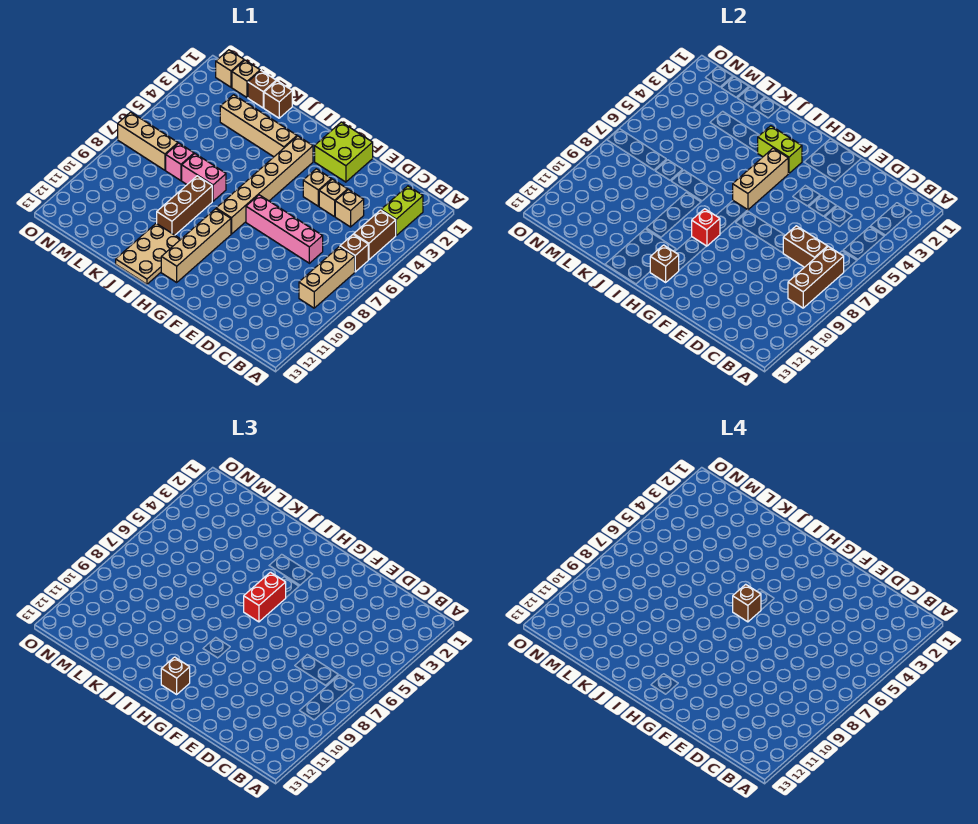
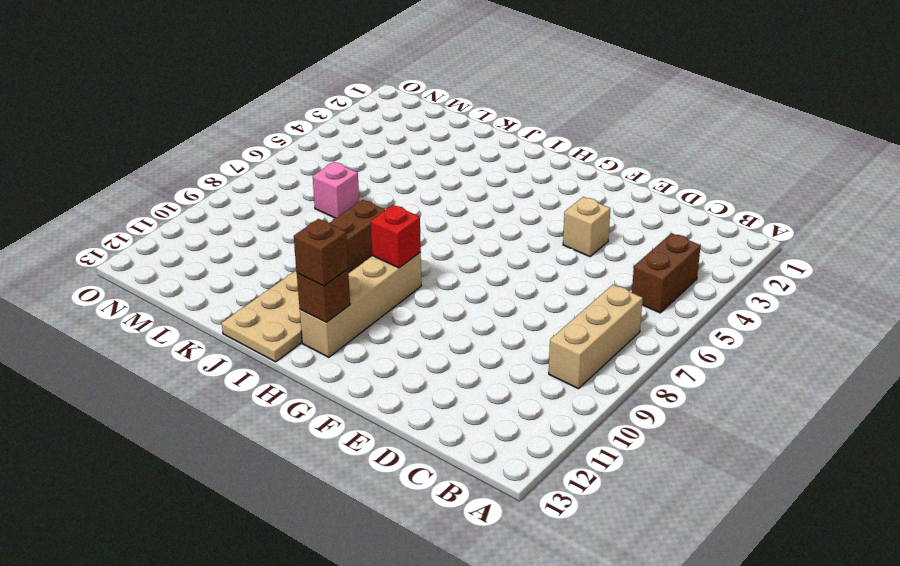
none -> lime 1x2 brick [381,186,423,235]
none -> brown 1x1 brick [340,234,368,272]
none -> tan 1x1 brick [335,189,364,227]
none -> pink 1x4 brick [246,195,323,263]

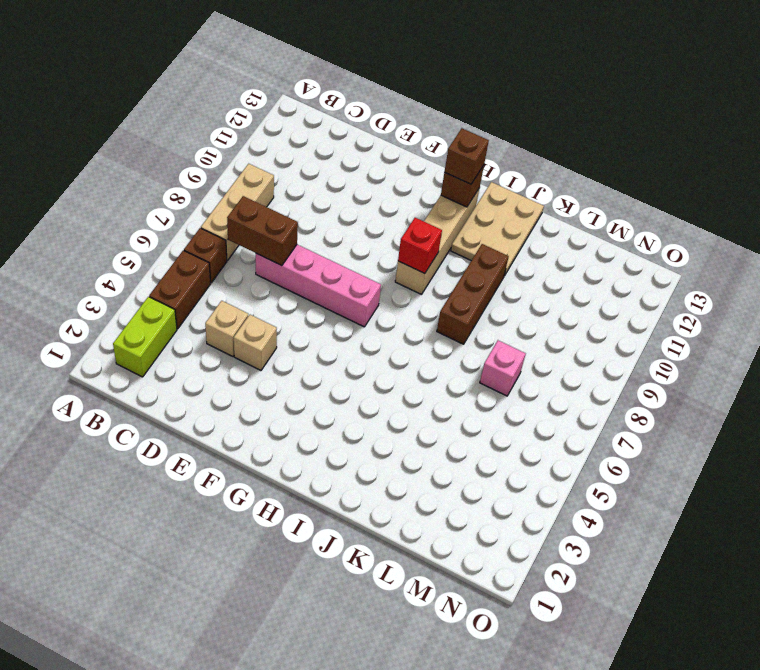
none -> lime 2x2 brick [315,122,373,182]
none -> tan 1x1 brick [303,169,332,206]
none -> tan 1x6 brick [216,136,313,234]
none -> tan 1x4 brick [220,95,297,157]

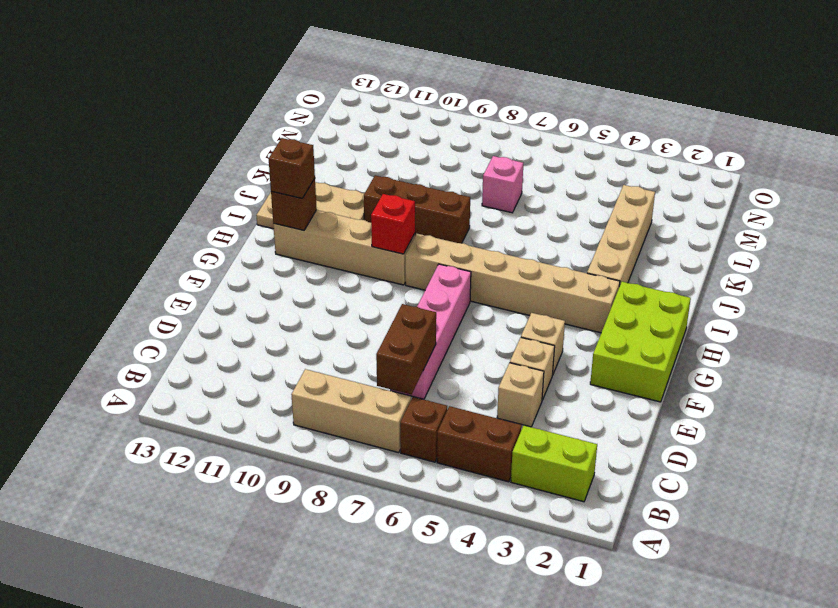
lime 2x3 brick [590,282,691,402] -> lime 2x2 brick [315,122,373,182]
none -> pink 1x2 brick [182,154,226,201]
none -> brown 1x1 brick [264,81,292,118]
none -> brown 1x1 brick [248,71,276,108]
none -> tan 1x1 brick [232,60,260,98]

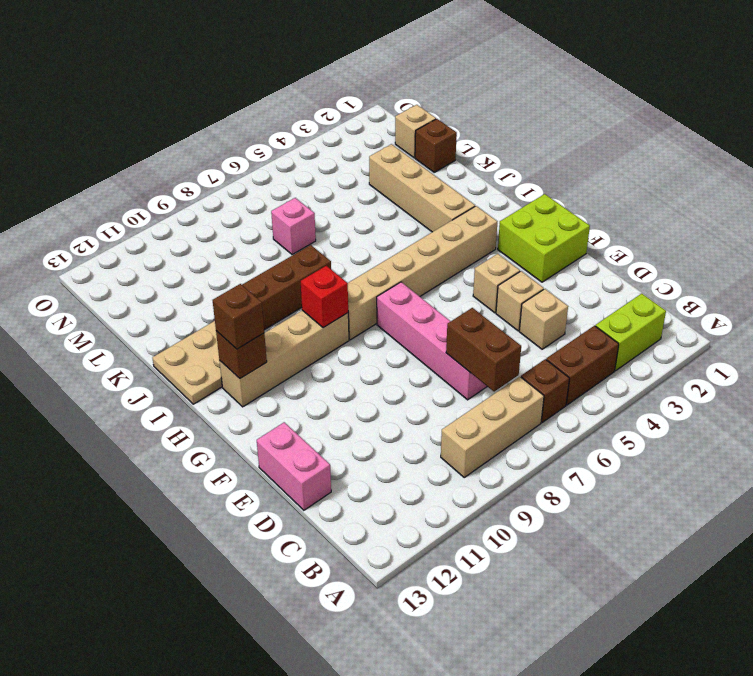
pink 1x2 brick [257,422,331,510] -> pink 1x2 brick moved to [182,154,226,201]
none -> brown 1x1 brick [264,81,292,118]
none -> tan 1x3 brick [118,112,178,170]
none -> tan 1x1 brick [216,50,244,87]
none -> brown 1x3 brick [788,247,844,308]

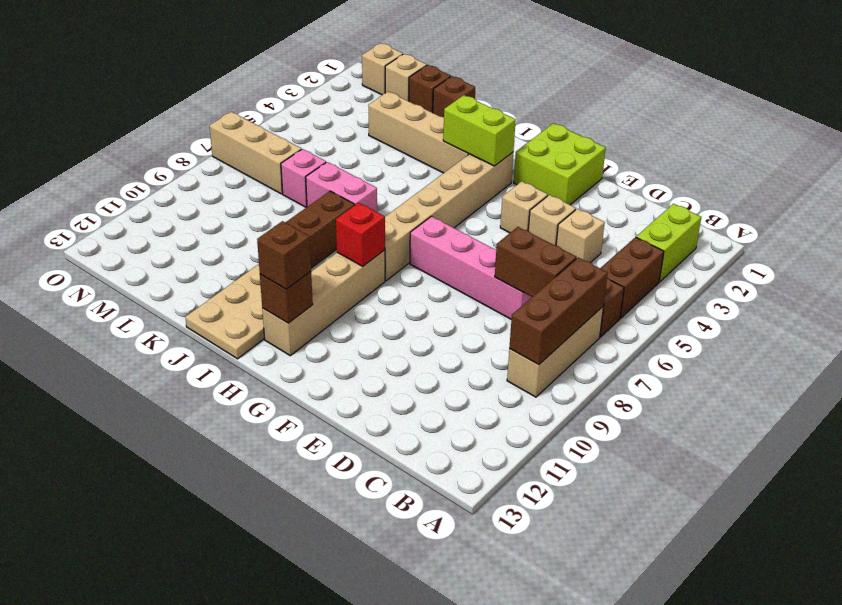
none -> tan 1x3 brick [733,148,788,210]
none -> red 1x2 brick [244,572,286,622]
none -> brown 1x1 brick [733,584,761,622]

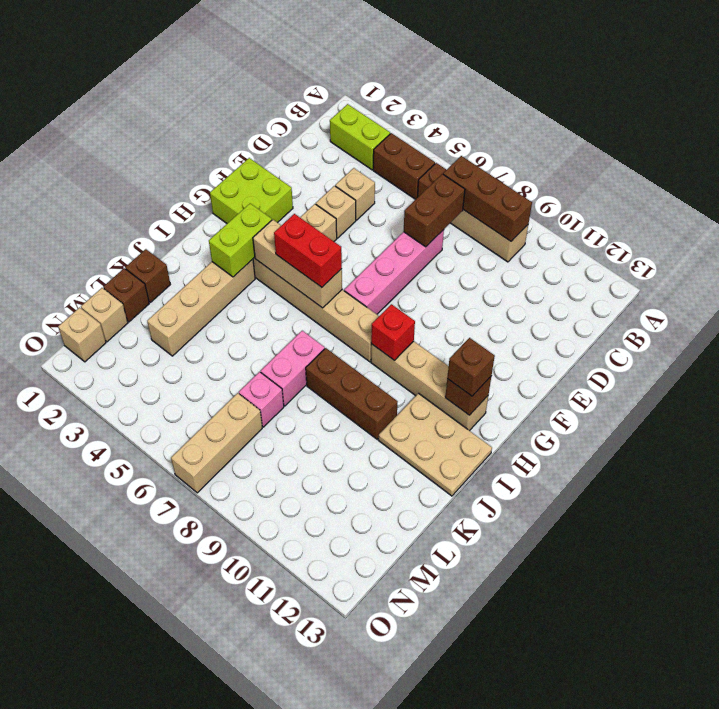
none -> brown 1x1 brick [733,584,761,622]

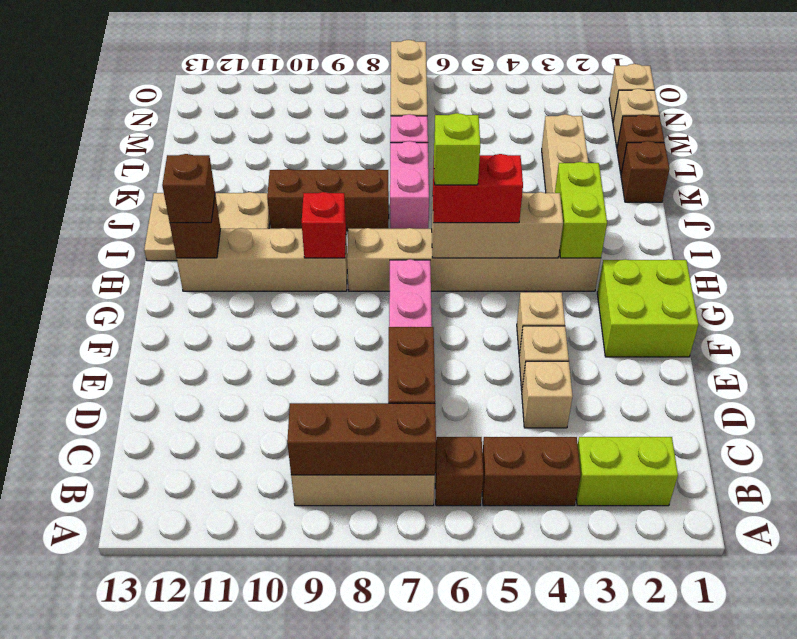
lime 1x1 brick [434,113,480,185] -> brown 1x1 brick [733,584,761,622]

